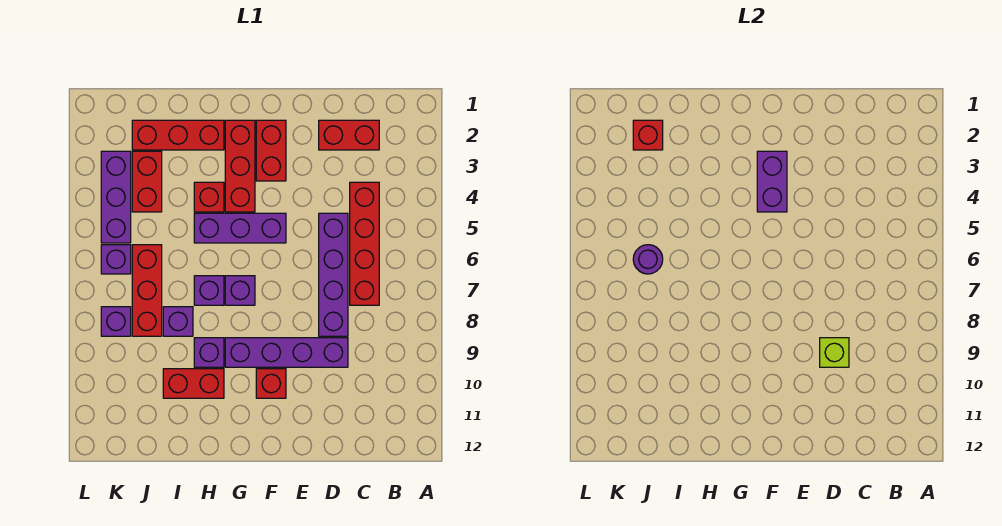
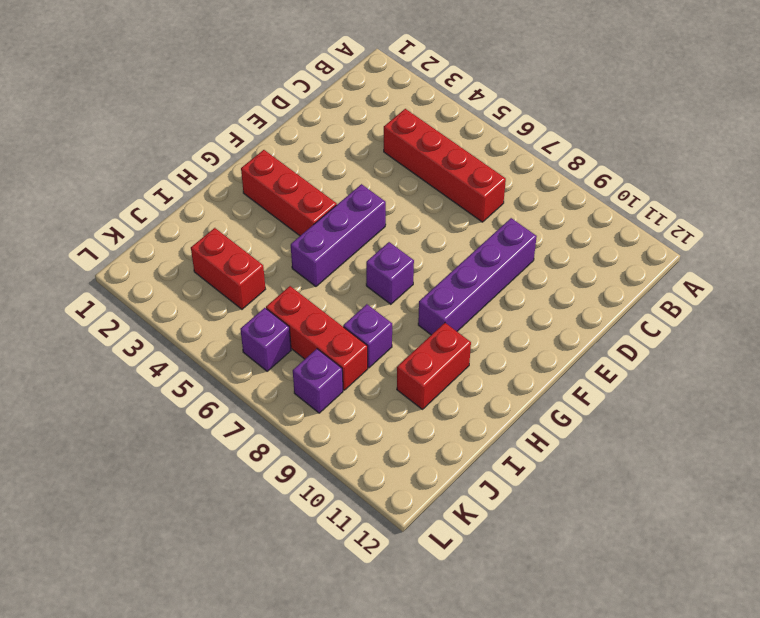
none -> red 1x2 brick [319,120,379,150]
none -> purple 1x4 brick [319,213,348,336]
none -> red 1x2 brick [256,120,286,181]

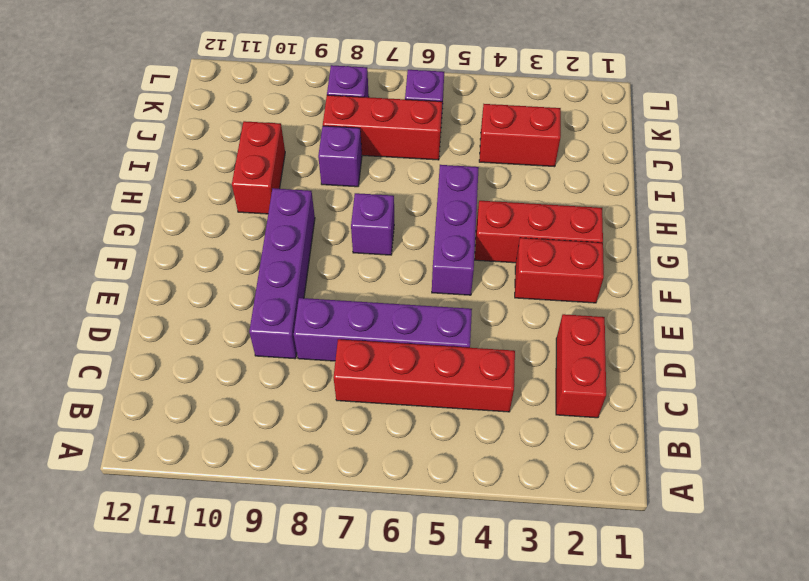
none -> red 1x1 brick [256,369,286,398]
none -> red 1x3 brick [132,120,224,150]
none -> red 1x1 brick [194,182,224,212]

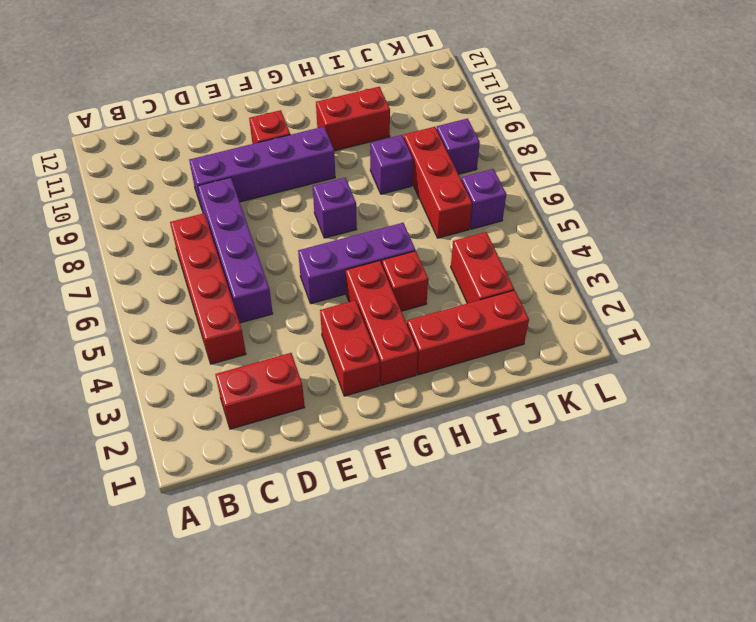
none -> purple 1x1 brick [194,276,224,305]
none -> purple 1x1 brick [194,338,224,367]
none -> purple 1x3 brick [101,151,131,243]

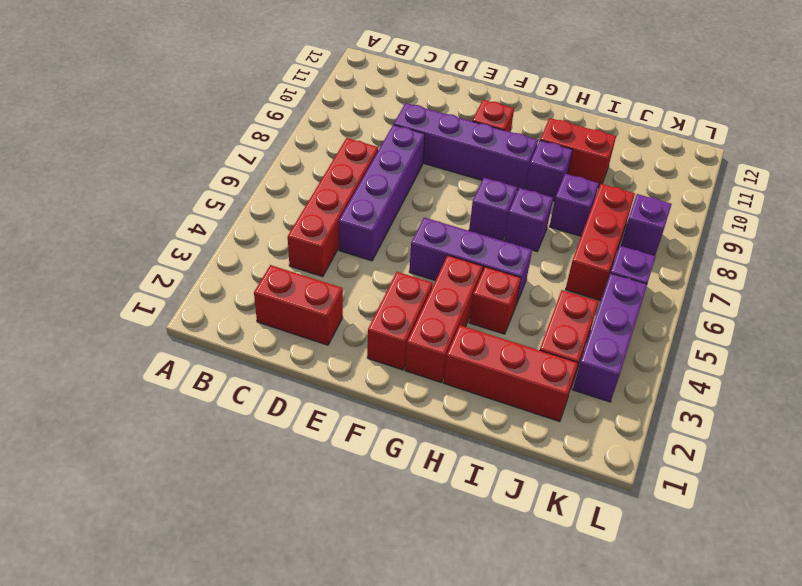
none -> lime 1x1 brick [820,338,849,367]
none -> purple 1x2 brick [757,151,787,212]
none -> red 1x1 brick [633,120,663,150]

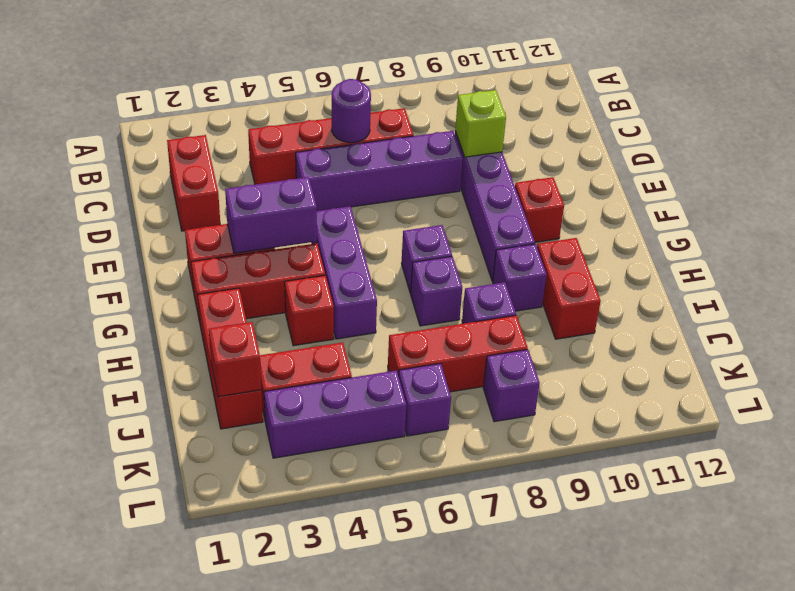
purple 1x1 round brick [332,79,371,143] -> purple 1x1 round brick moved to [633,245,663,274]

